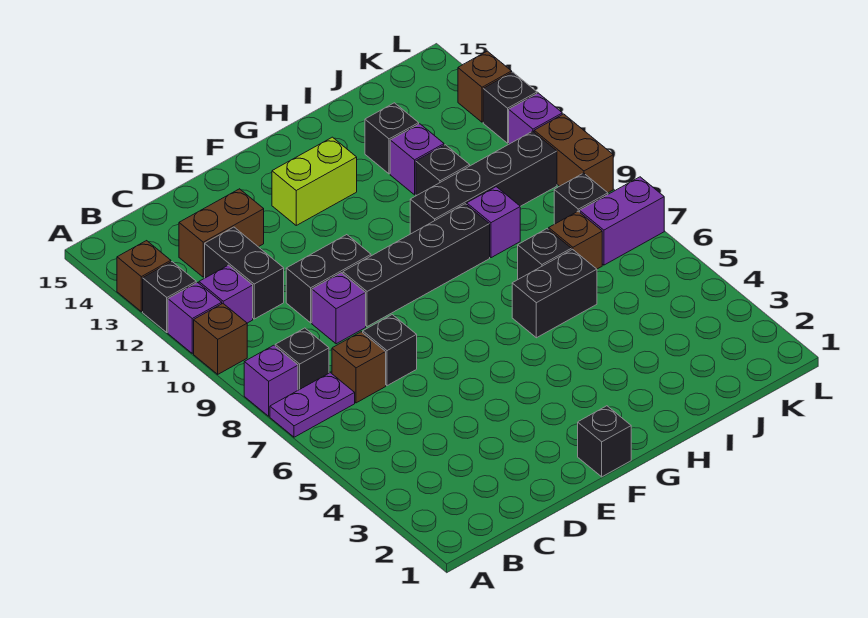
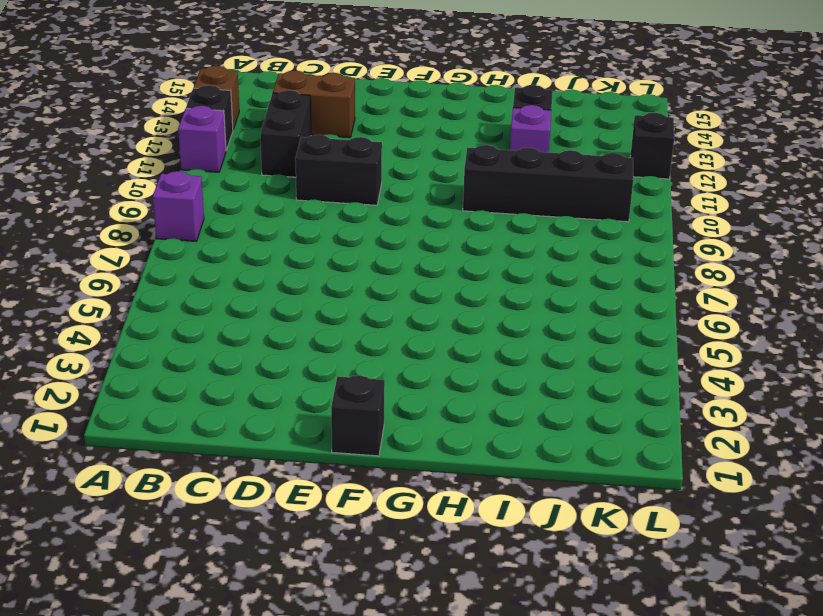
none -> purple 1x2 plate [270,373,355,437]
none -> brown 1x1 brick [194,304,247,374]
none -> black 1x1 brick [275,328,329,390]
none -> purple 1x1 brick [199,265,253,323]

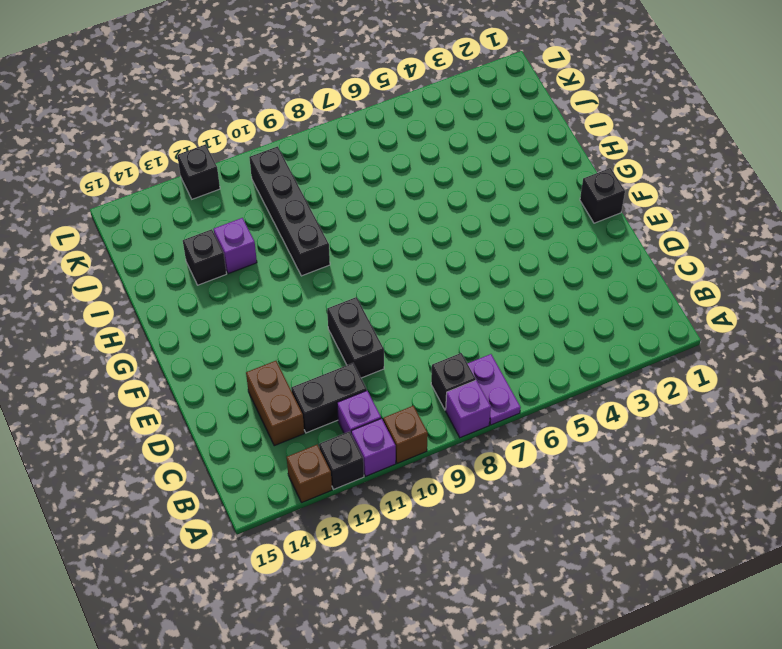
none -> brown 1x1 brick [332,332,386,403]
none -> black 1x1 brick [363,315,417,386]
none -> purple 1x1 brick [312,273,366,344]
none -> black 1x4 brick [343,204,490,327]

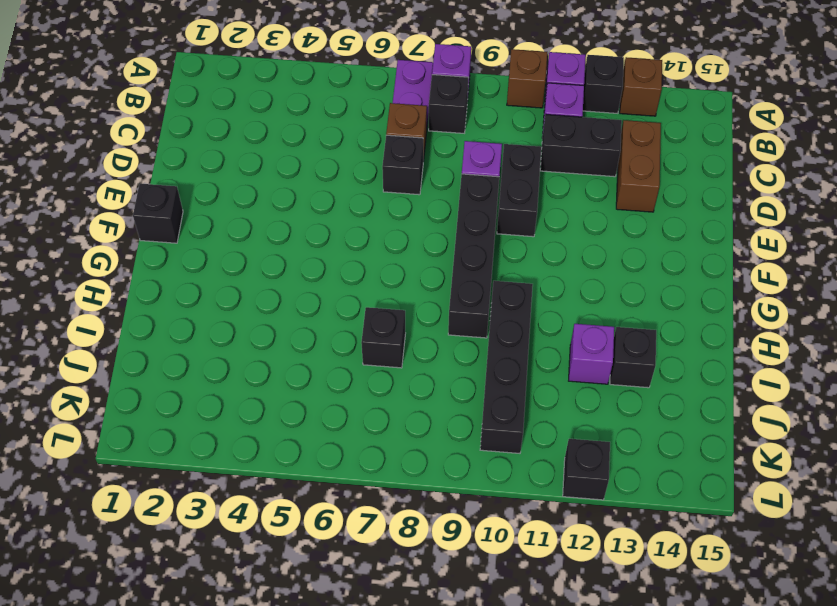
none -> lime 1x2 brick [272,137,357,225]
none -> black 1x2 brick [512,249,597,338]
none -> purple 1x1 brick [467,187,520,258]
none -> black 1x1 brick [416,145,470,196]

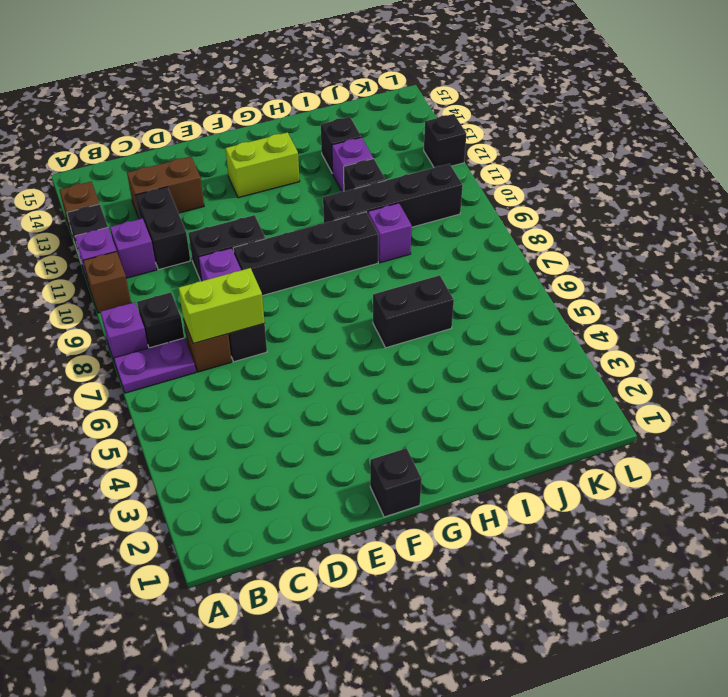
lime 1x2 brick [179,268,265,343] -> none
none -> black 1x1 brick [518,229,571,279]
none -> brown 1x1 brick [549,211,602,269]
none -> purple 1x2 brick [580,177,664,265]
none -> black 1x1 brick [554,173,608,224]

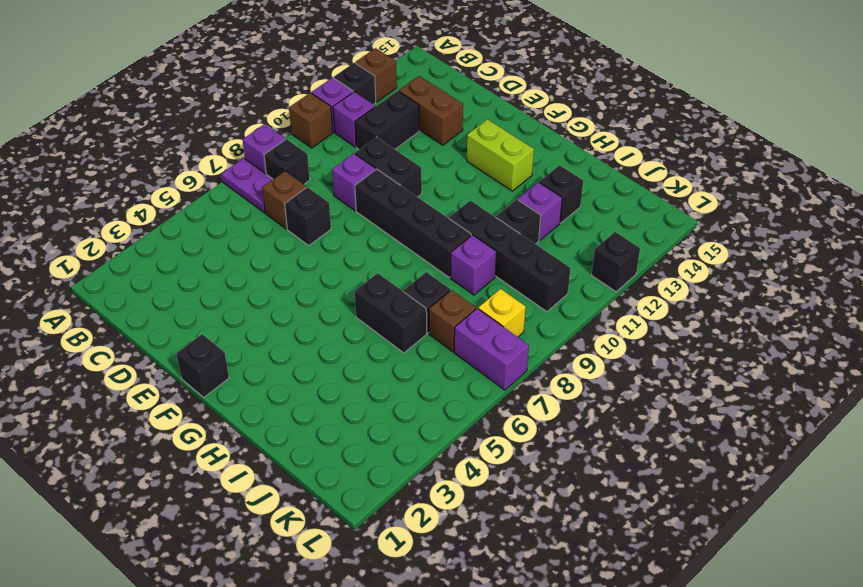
yellow 1x1 brick [478,289,525,337] -> black 1x1 brick [554,173,608,224]
none -> brown 1x2 brick [534,114,613,193]
none -> purple 1x1 brick [509,93,562,144]
none -> brown 1x1 brick [458,51,512,122]

